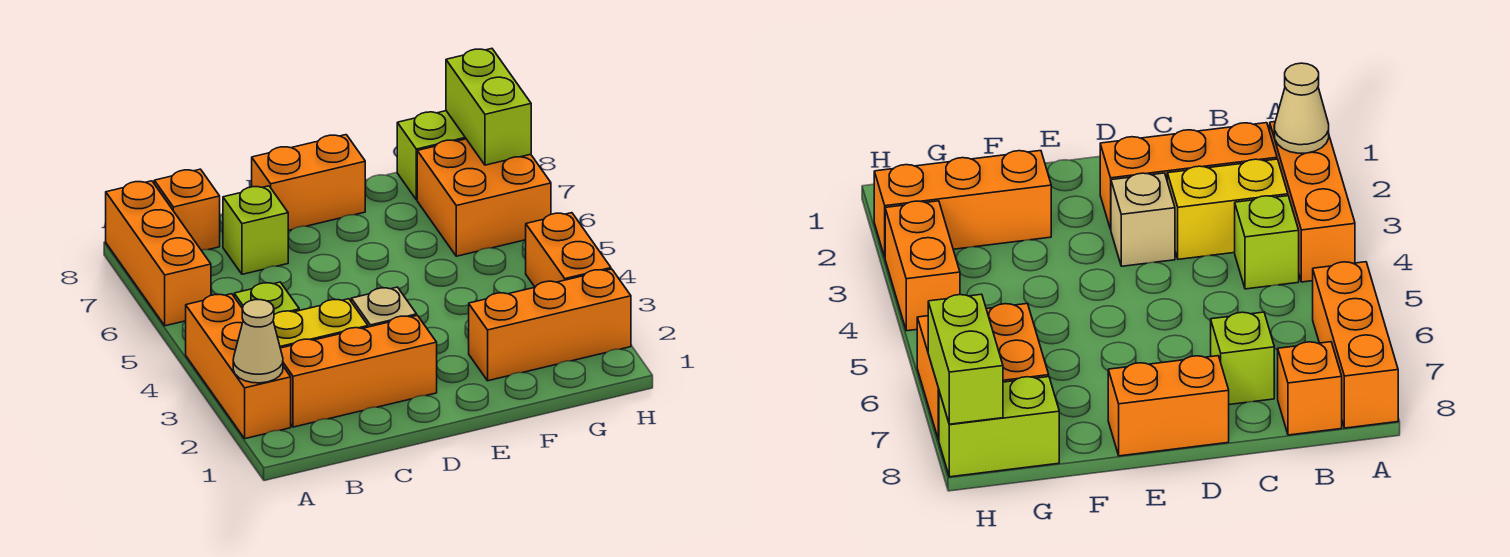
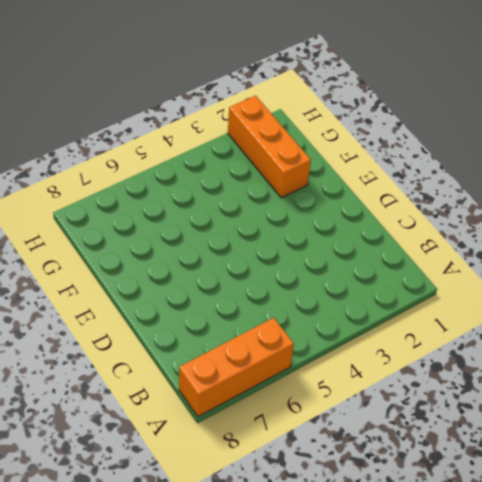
none -> orange 1x3 brick [186,294,291,439]
none -> orange 1x3 brick [280,315,437,427]
none -> yellow 1x2 brick [273,299,368,348]

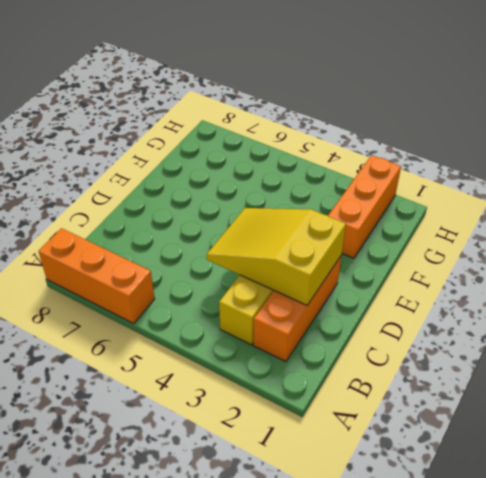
yellow 2x3 slope [207,208,346,305] -> none
none -> orange 1x3 brick [186,294,291,439]
none -> lime 1x1 brick [234,282,299,314]
none -> orange 1x1 brick [154,169,220,250]

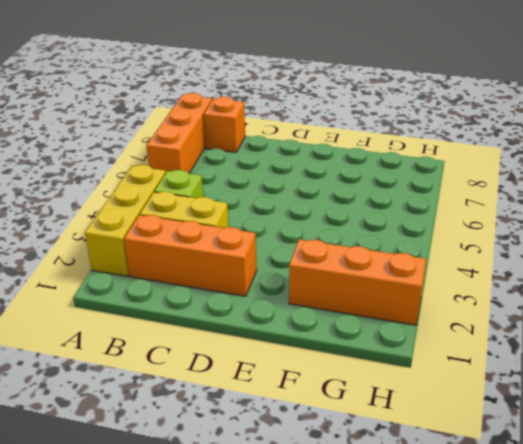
yellow 1x3 brick [85,165,166,276] -> orange 1x3 brick [186,294,291,439]
none -> lime 1x1 brick [223,186,288,274]
none -> tan 1x1 brick [351,287,417,327]
none -> orange 1x2 brick [252,135,365,230]

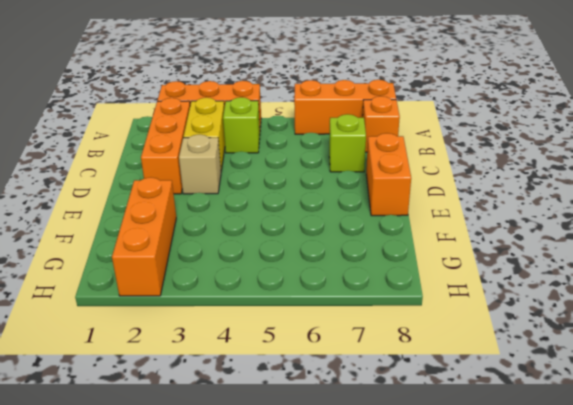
none -> orange 2x2 brick [417,139,551,256]
none -> lime 1x2 brick [397,111,466,200]
none -> orange 1x2 brick [526,213,611,287]

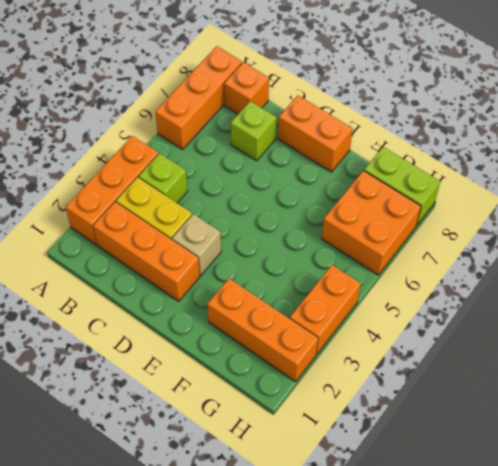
none -> tan 1x1 cone [233,300,283,383]
none -> lime 1x2 brick [446,49,531,165]

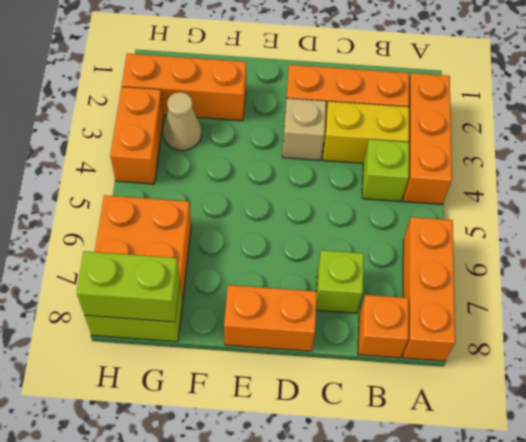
tan 1x1 cone [163,92,202,150] -> tan 1x1 cone moved to [233,300,283,383]
lime 1x2 brick [77,251,180,322] -> lime 1x2 brick turned to [446,49,531,165]

